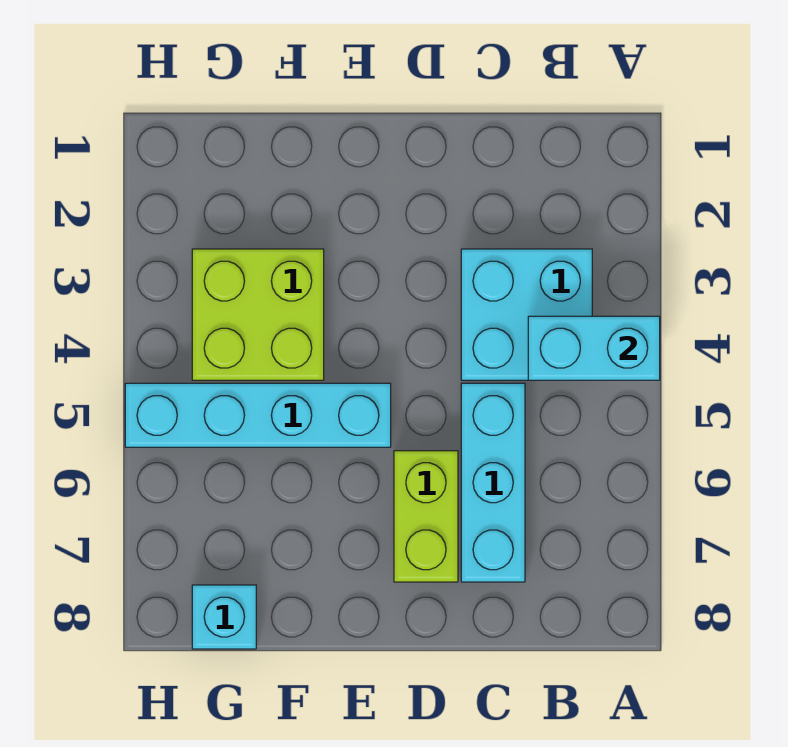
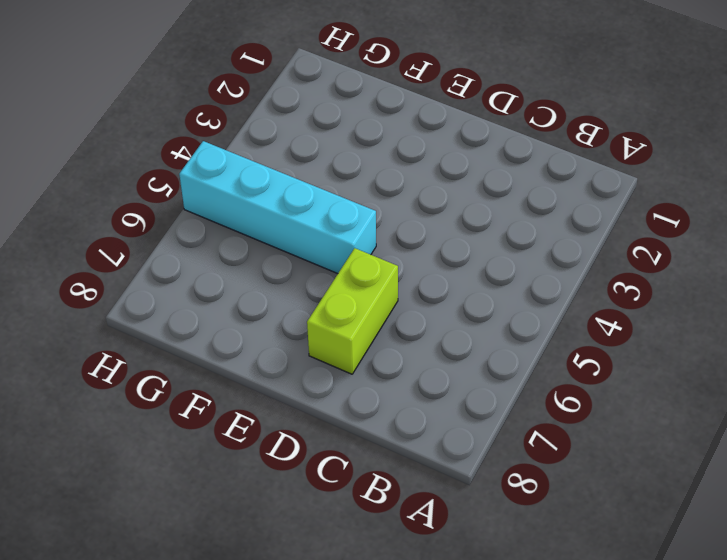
none -> cyan 2x2 brick [461,249,592,380]
none -> cyan 1x3 brick [461,383,525,582]

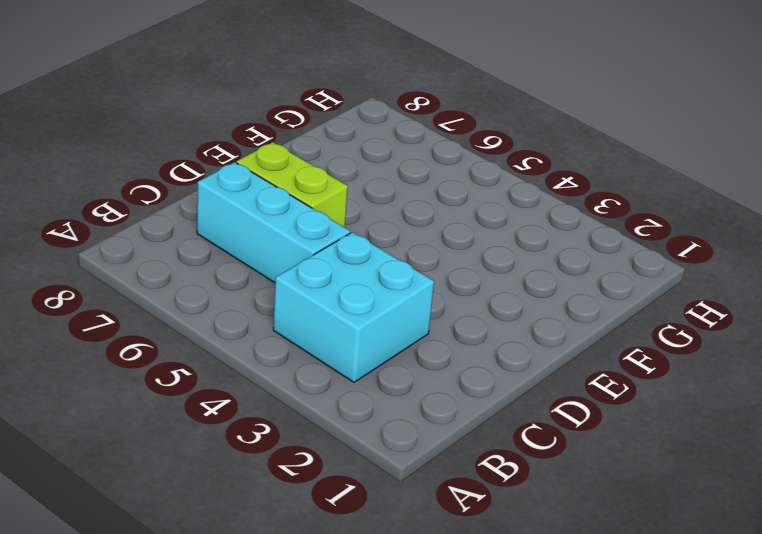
none -> cyan 1x4 brick [125,383,391,447]
none -> lime 2x2 brick [192,249,324,380]

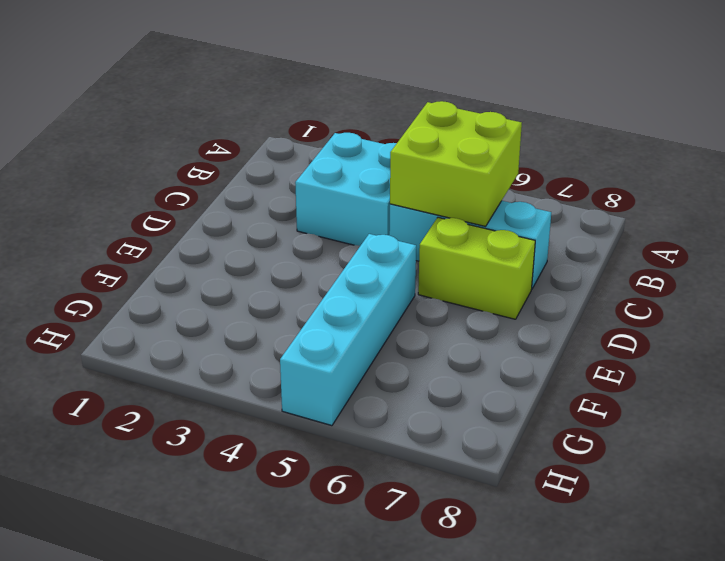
lime 2x2 brick [390,101,522,226] -> lime 2x2 brick moved to [192,249,324,380]
none -> cyan 1x1 brick [192,585,256,649]
none -> cyan 1x2 brick [528,316,660,380]

